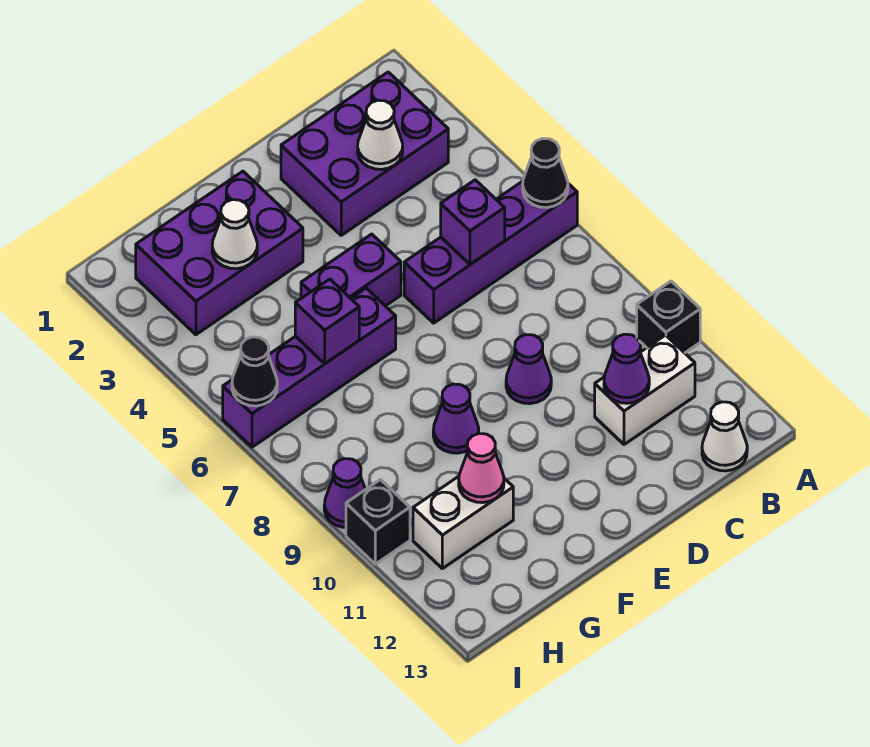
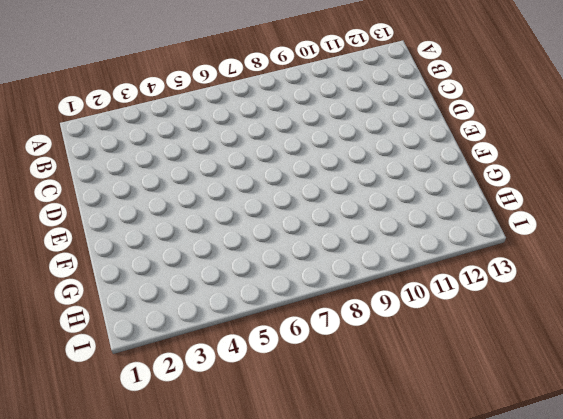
none -> purple 1x4 brick [404,181,577,323]
none -> black 1x1 brick [637,281,700,353]
none -> purple 2x3 brick [281,72,448,235]

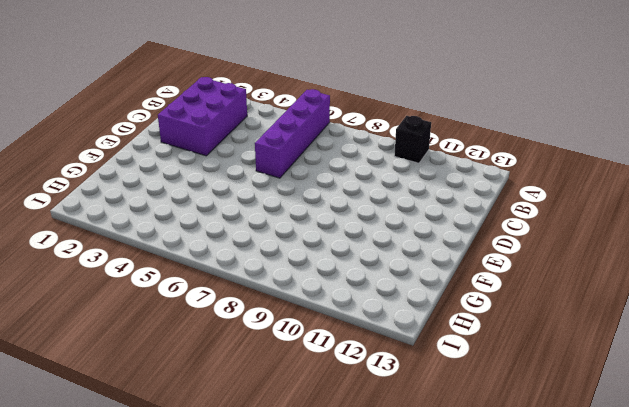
none -> white 1x2 brick [595,335,695,444]
none -> white 1x1 cone [702,402,747,471]
none -> purple 1x1 cone [506,335,551,404]

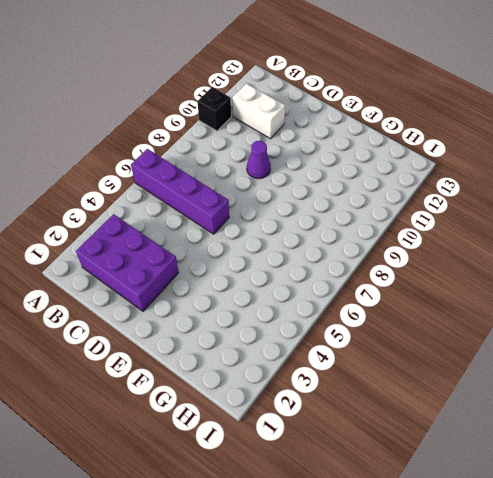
none -> white 1x1 cone [702,402,747,471]
none -> purple 1x2 brick [301,234,401,306]
none -> purple 2x3 brick [136,171,303,335]

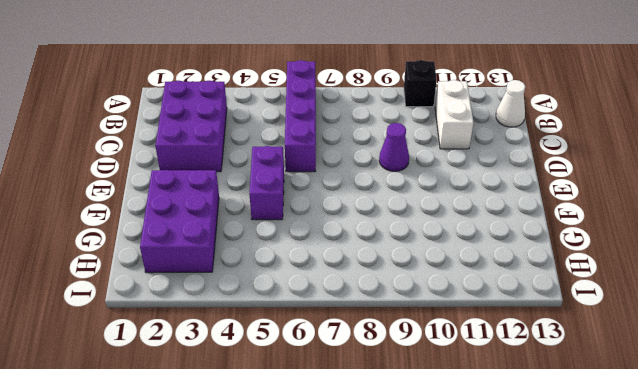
none -> purple 1x4 brick [223,288,396,447]
none -> purple 1x1 cone [433,384,479,453]
none -> white 1x2 brick [413,476,513,569]

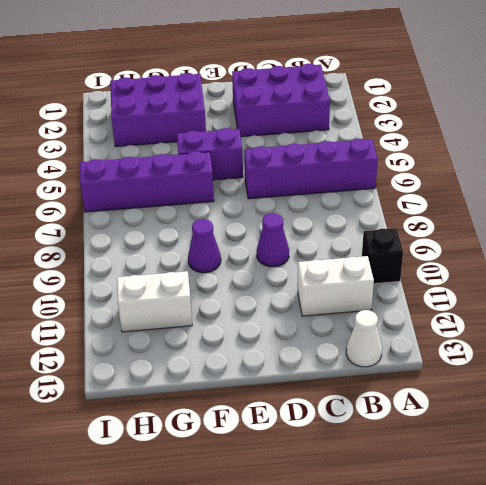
none -> purple 1x1 cone [324,459,365,527]
none -> black 1x1 brick [346,480,410,564]
none -> black 1x1 cone [523,139,568,208]

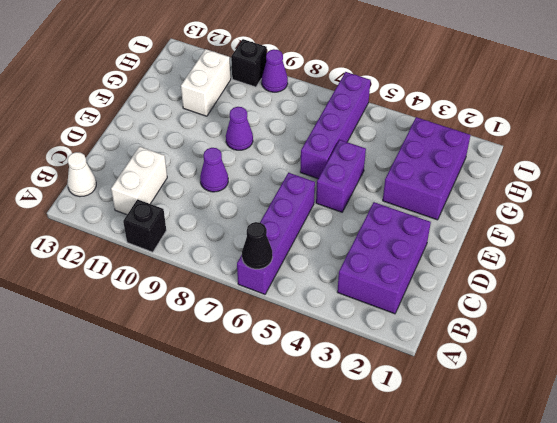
none -> white 1x1 cone [358,100,403,169]
none -> purple 1x1 brick [441,180,505,264]
none -> purple 1x1 cone [604,334,649,403]

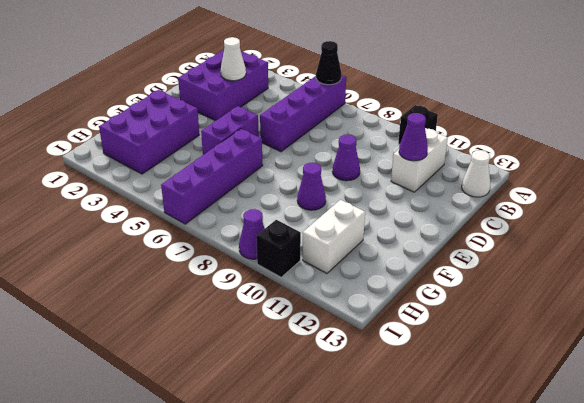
none -> purple 1x1 brick [441,180,505,264]
none -> white 1x1 cone [212,200,257,269]
none -> purple 1x1 brick [295,279,359,363]

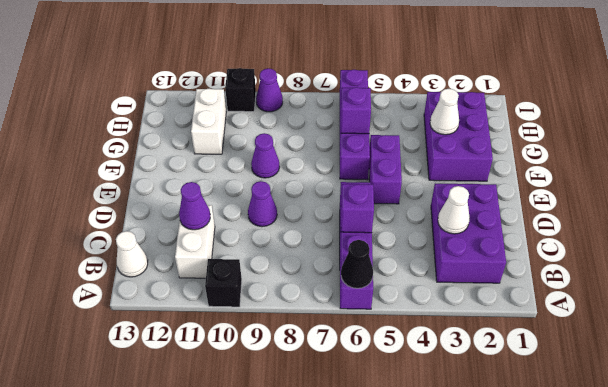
none -> pink 1x1 cone [459,434,504,503]
none -> black 1x1 cone [232,337,277,406]

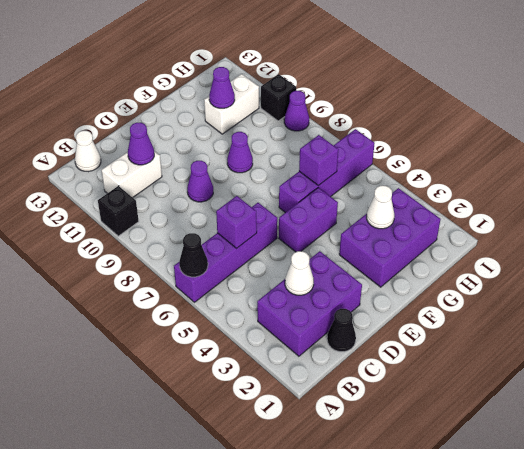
black 1x1 cone [327,309,356,352] -> black 1x1 cone moved to [232,337,277,406]
purple 1x1 cone [209,67,235,108] -> pink 1x1 cone [459,434,504,503]

